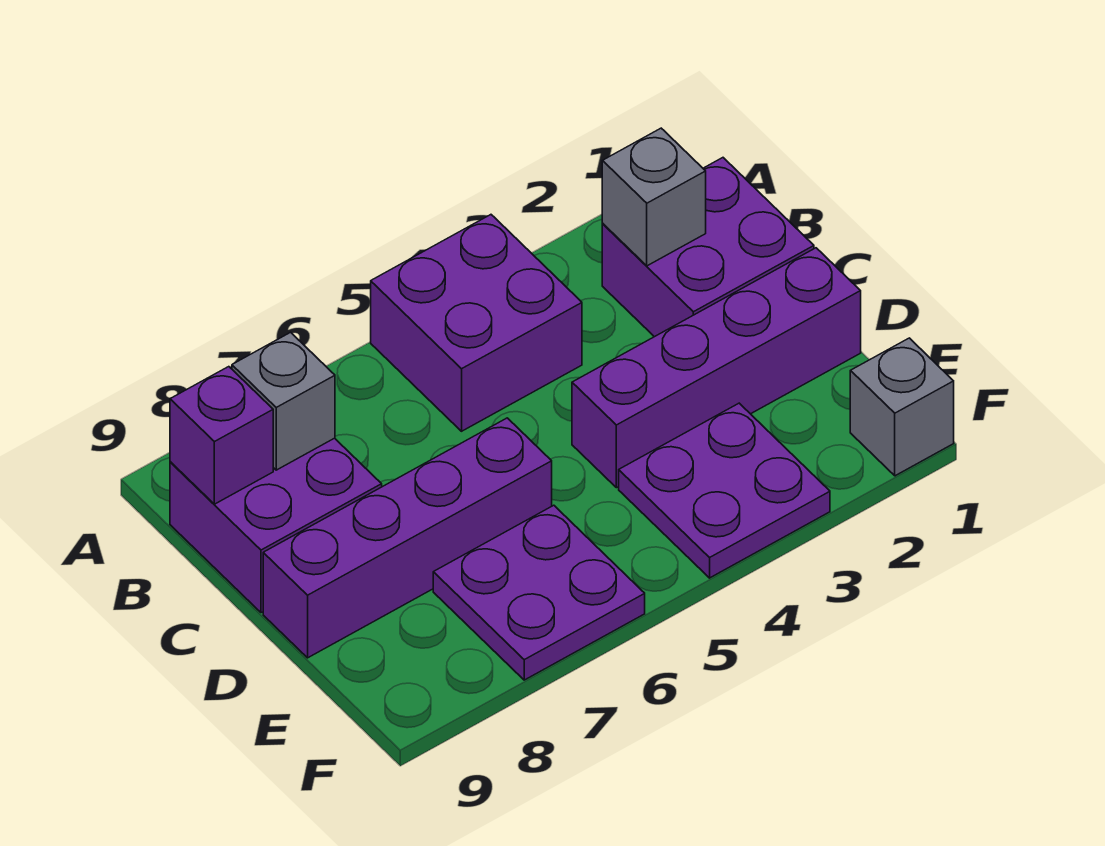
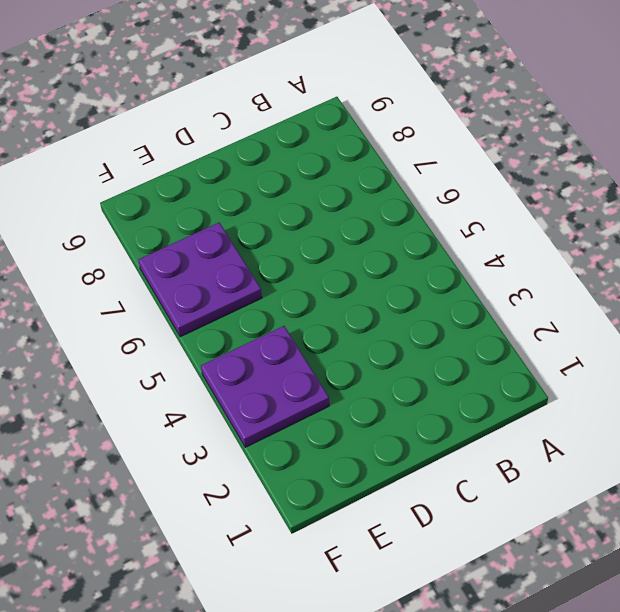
none -> purple 2x2 brick [371,215,582,431]
none -> purple 2x2 brick [602,158,814,337]

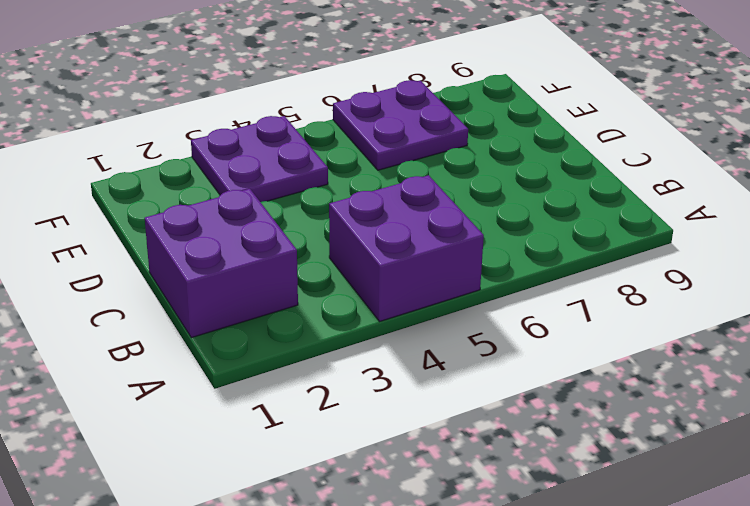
none -> purple 2x2 brick [170,438,382,613]
none -> purple 1x4 brick [572,248,861,488]

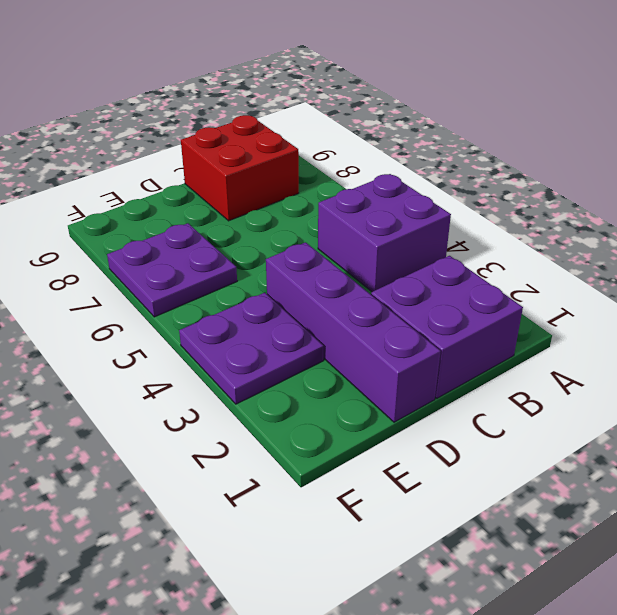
red 2x2 brick [181,115,299,221] -> purple 2x2 brick [170,438,382,613]
none -> purple 1x4 brick [263,418,552,658]
none -> grey 1x1 brick [850,338,954,476]

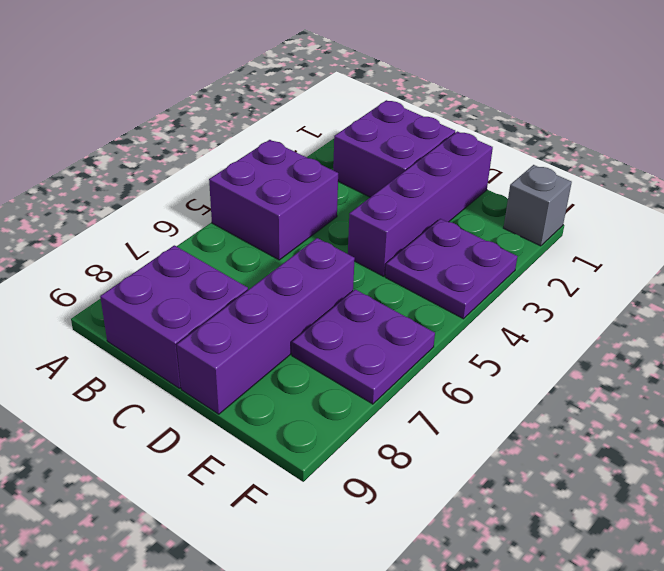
none -> grey 1x1 brick [602,128,706,266]
none -> grey 1x1 brick [232,332,335,470]

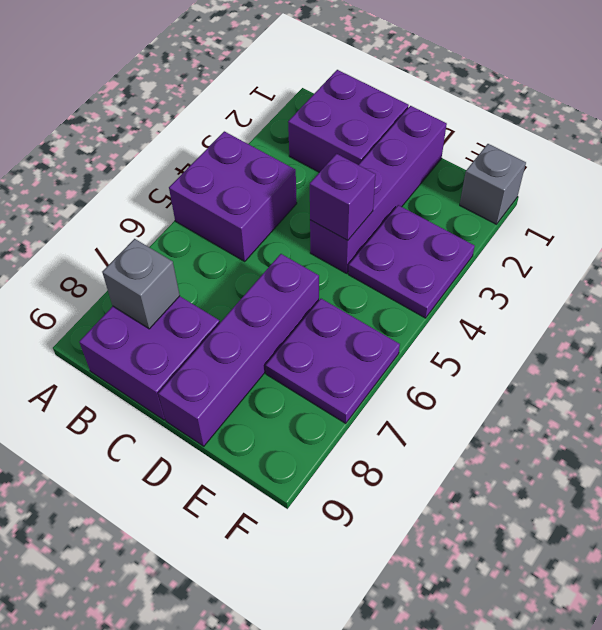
purple 1x1 brick [310,154,376,240] -> purple 1x1 brick moved to [170,367,273,504]
none -> grey 1x1 brick [602,128,706,266]

